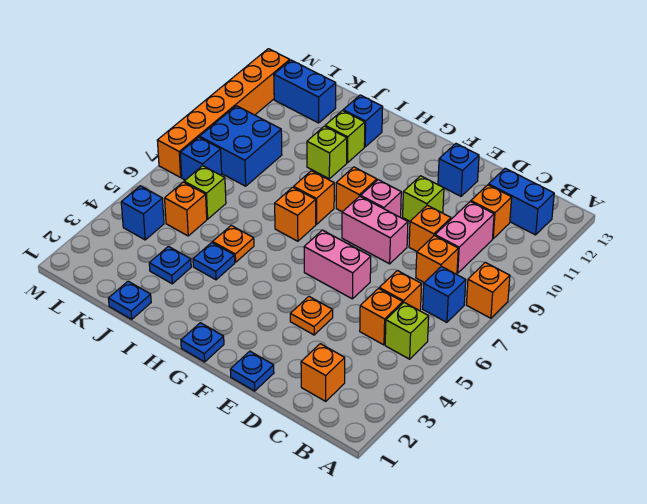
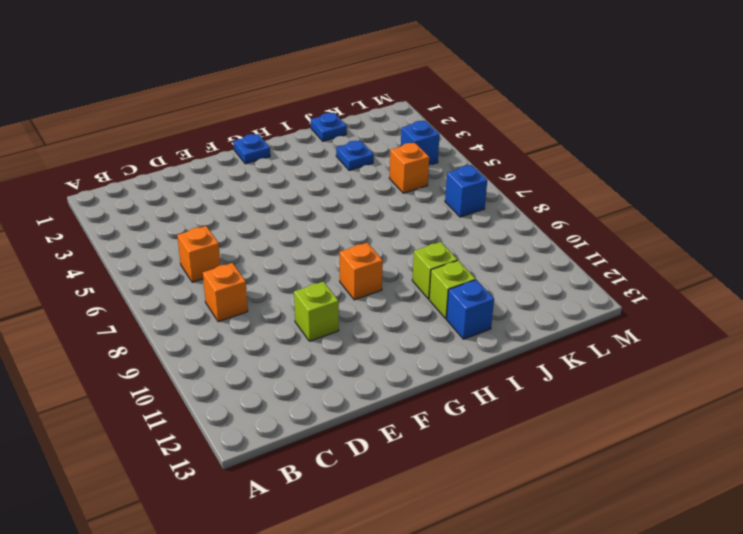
none -> orange 1x1 brick [466,262,510,318]
none -> lime 1x1 brick [385,303,429,359]
none -> blue 1x1 brick [423,267,466,322]
none -> blue 1x2 brick [489,168,554,235]

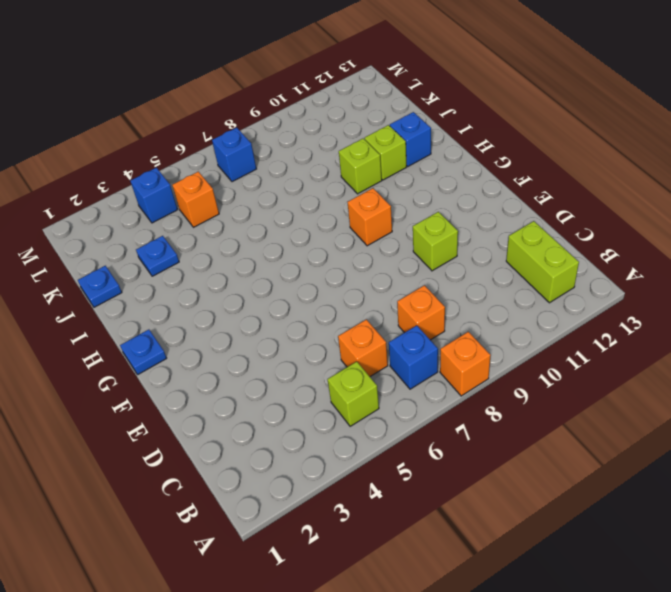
lime 1x2 brick [506,221,579,303] -> blue 1x2 brick [489,168,554,235]
none -> orange 1x1 brick [301,344,345,401]
none -> orange 1x1 brick [360,289,403,345]
none -> pink 1x2 brick [435,202,494,273]
none -> orange 1x1 brick [471,185,512,239]

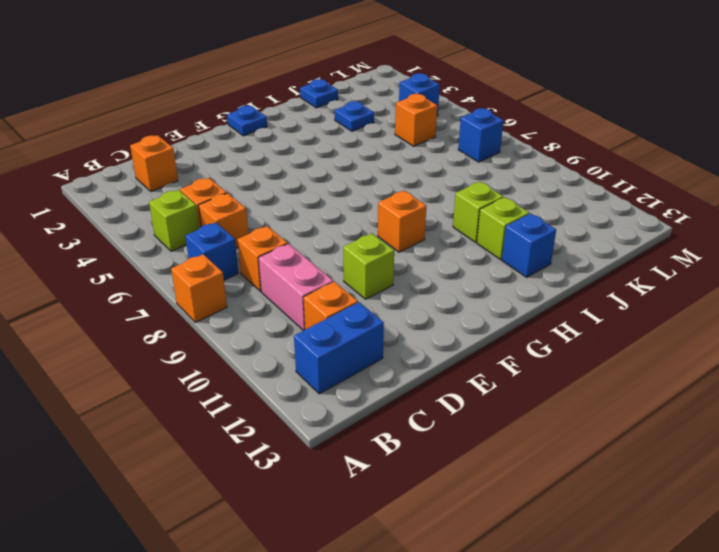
none -> orange 1x1 brick [409,205,451,251]
none -> blue 1x1 plate [230,351,274,391]
none -> orange 1x1 plate [290,297,333,335]
none -> pink 1x2 brick [304,230,371,299]

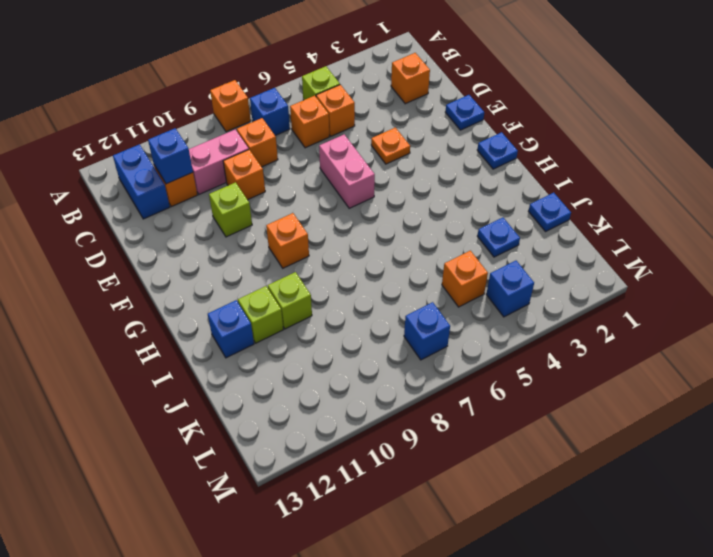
blue 1x1 brick [148,128,193,184] -> blue 1x1 brick moved to [438,144,479,196]
none -> pink 1x2 brick [342,196,408,264]
none -> pink 1x1 brick [361,180,401,217]
none -> orange 1x1 brick [275,187,316,241]
none -> orange 1x1 brick [294,171,334,224]

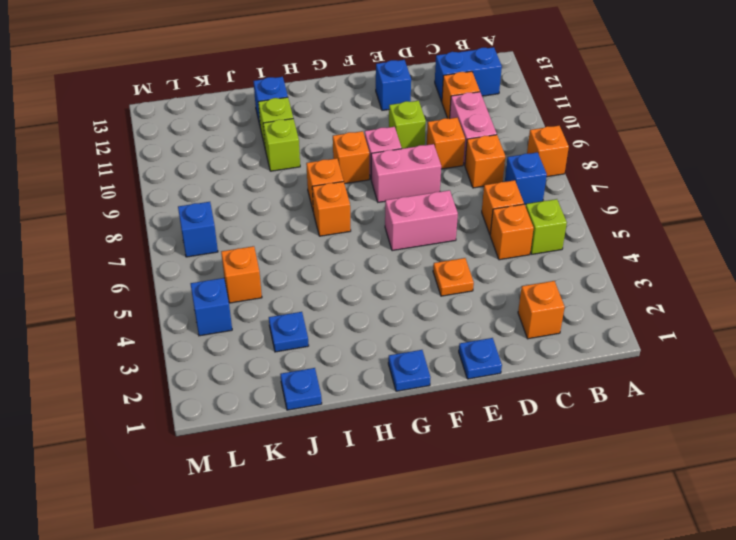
none -> blue 1x1 plate [193,242,235,280]
none -> orange 1x1 plate [213,226,254,262]
none -> lime 1x1 brick [184,166,226,219]
none -> blue 2x2 brick [200,106,282,186]

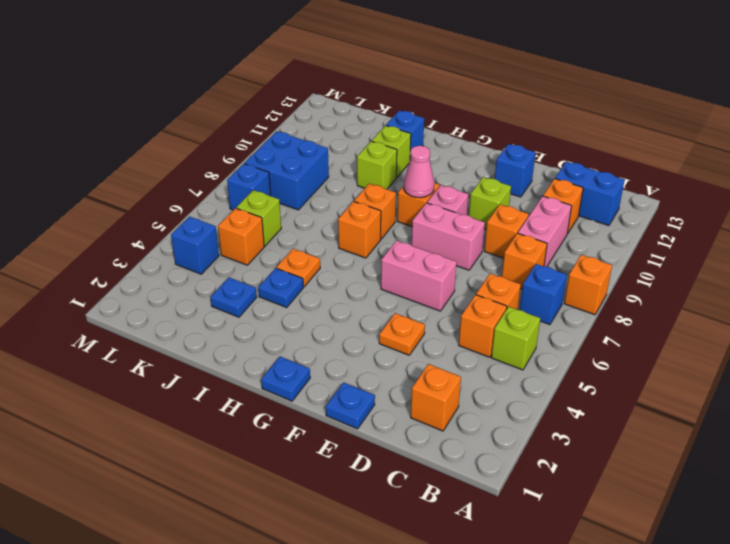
pink 1x1 cone [404,146,434,198] -> none
none -> blue 1x1 plate [108,281,151,319]
none -> blue 1x2 brick [274,60,336,123]
none -> orange 1x6 brick [157,49,290,177]

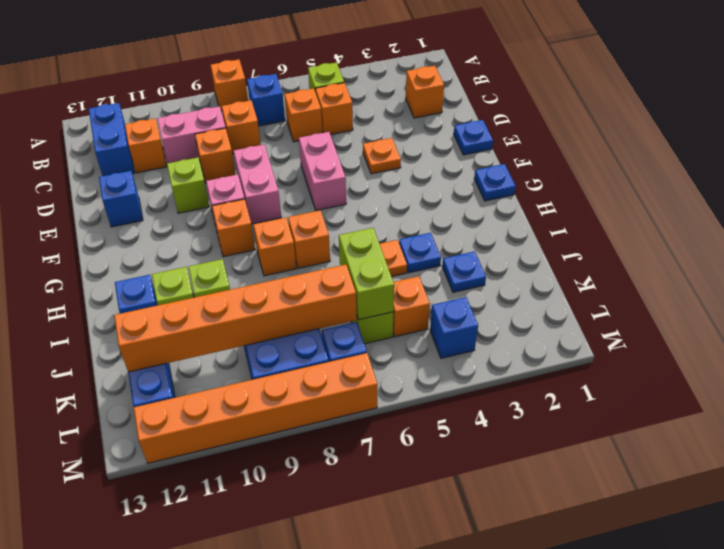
lime 1x2 brick [339,228,394,320] -> none
orange 1x6 brick [114,265,357,372] -> none
none -> blue 1x1 plate [108,281,151,319]

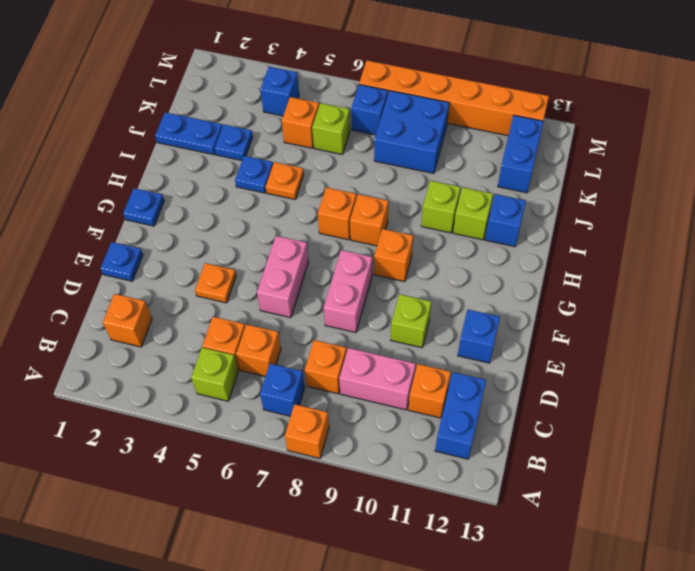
blue 1x2 plate [155,112,222,155] -> blue 1x1 plate [108,281,151,319]
none -> orange 1x1 brick [409,205,451,251]
none -> pink 1x1 brick [361,180,401,217]

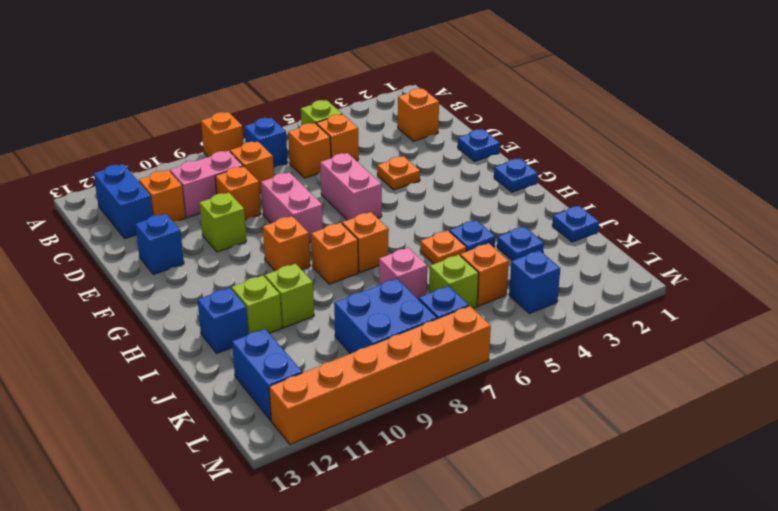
pink 1x1 brick [379,248,427,299] -> pink 1x1 brick moved to [361,180,401,217]

